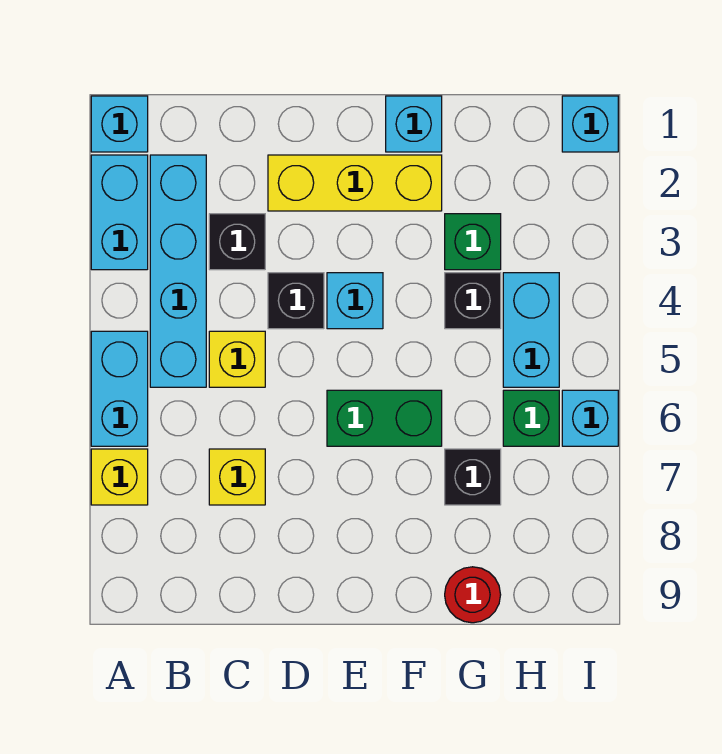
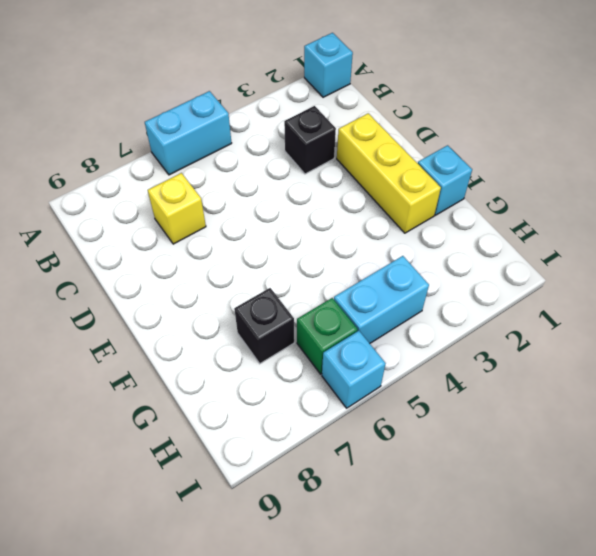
none -> cyan 1x2 brick [91,155,148,270]
none -> yellow 1x1 brick [91,449,148,505]
none -> cyan 1x4 brick [150,155,206,387]

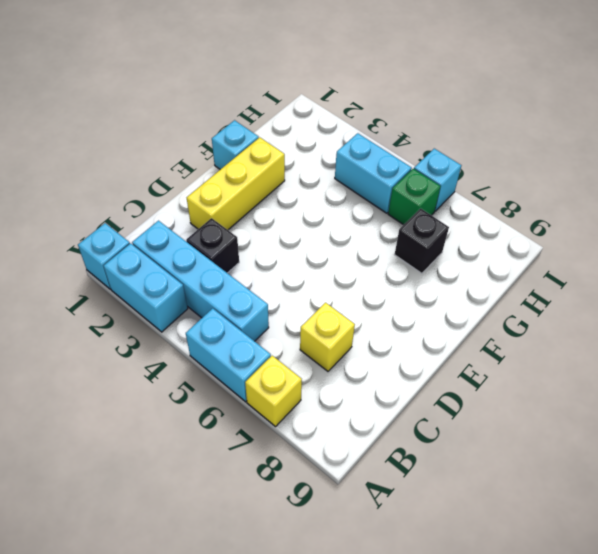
none -> yellow 1x1 brick [209,331,265,387]
none -> black 1x1 brick [268,273,324,329]
none -> cyan 1x1 brick [327,273,383,329]

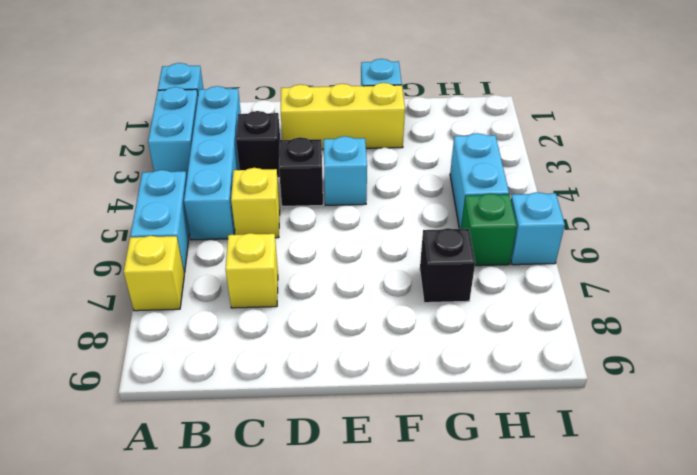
none -> green 1x2 brick [327,390,442,446]
none -> green 1x1 brick [445,214,501,270]
none -> black 1x1 brick [445,273,501,329]

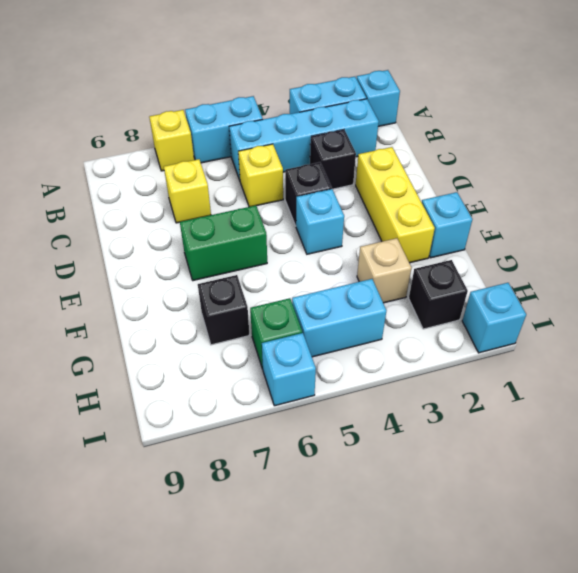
green 1x2 brick [180,206,267,281] -> green 1x2 brick turned to [327,390,442,446]
tan 1x1 brick [357,238,411,303] -> green 1x1 brick [445,214,501,270]
black 1x1 brick [409,260,468,329] -> black 1x1 brick moved to [445,273,501,329]
none -> red 1x1 round brick [445,567,501,623]

